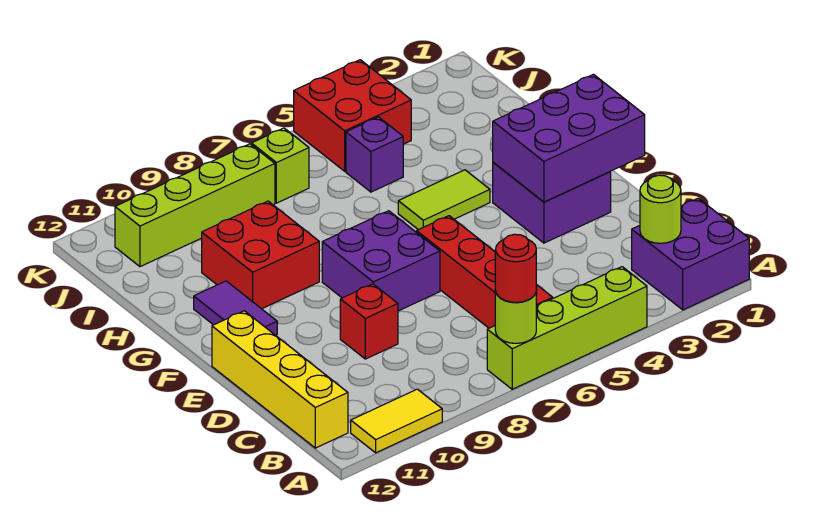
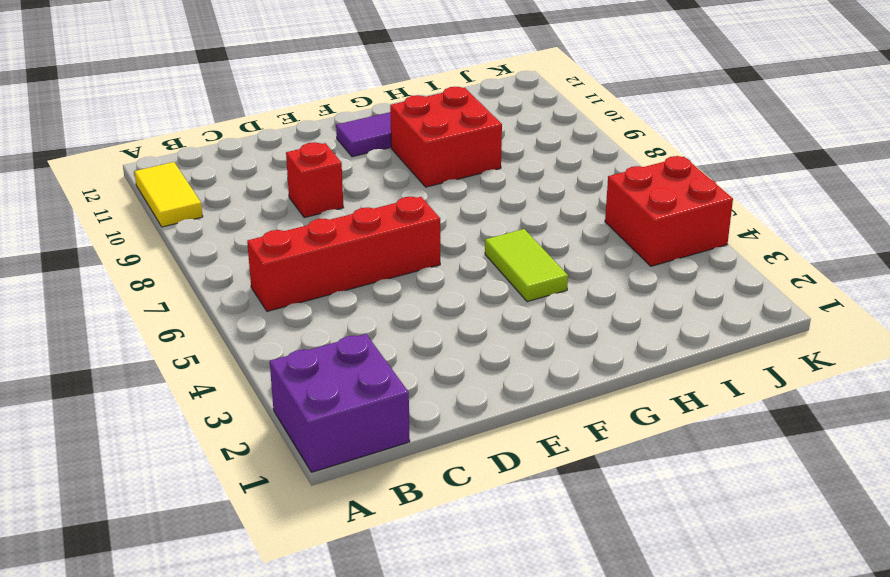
none -> lime 1x4 brick [487,267,647,389]
none -> yellow 1x4 brick [212,311,348,448]
none -> purple 2x2 brick [493,162,611,243]

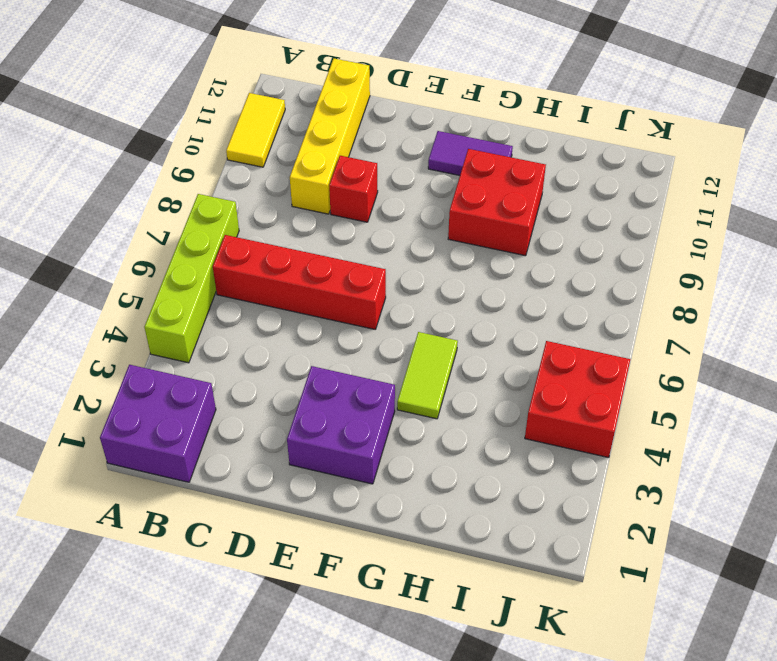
yellow 1x4 brick [290,59,370,214] -> yellow 1x4 brick turned to [212,311,348,448]
none -> purple 2x2 brick [322,211,440,311]
none -> purple 1x1 brick [346,117,403,192]
none -> lime 1x1 brick [252,128,309,203]

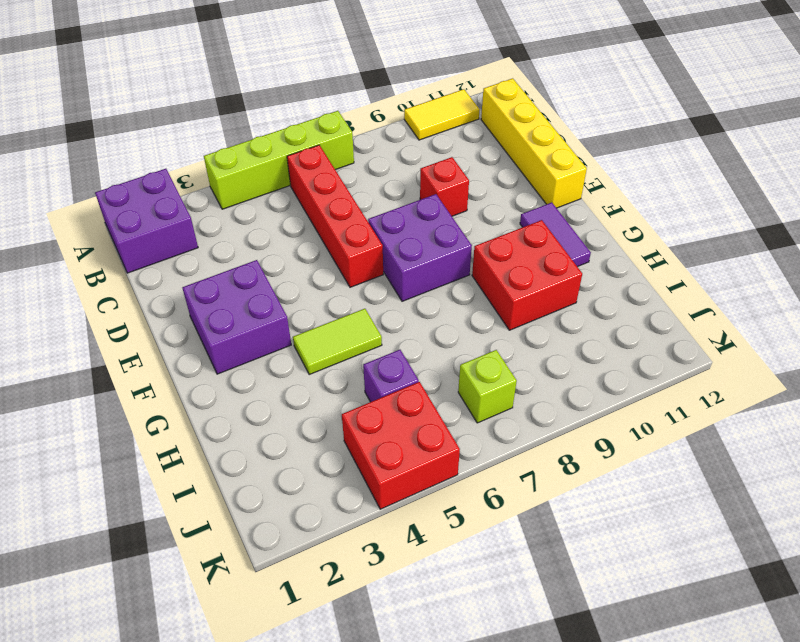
none -> lime 1x4 brick [115,144,275,267]
none -> lime 1x1 round brick [495,291,536,343]
none -> lime 1x1 round brick [640,175,681,243]

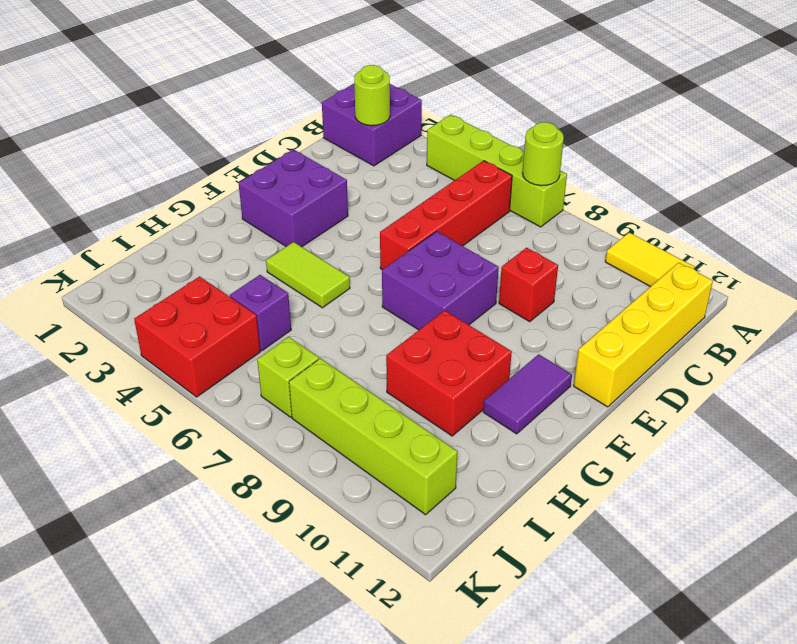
none -> purple 2x3 brick [493,75,645,202]
none -> red 1x1 round brick [495,234,536,302]

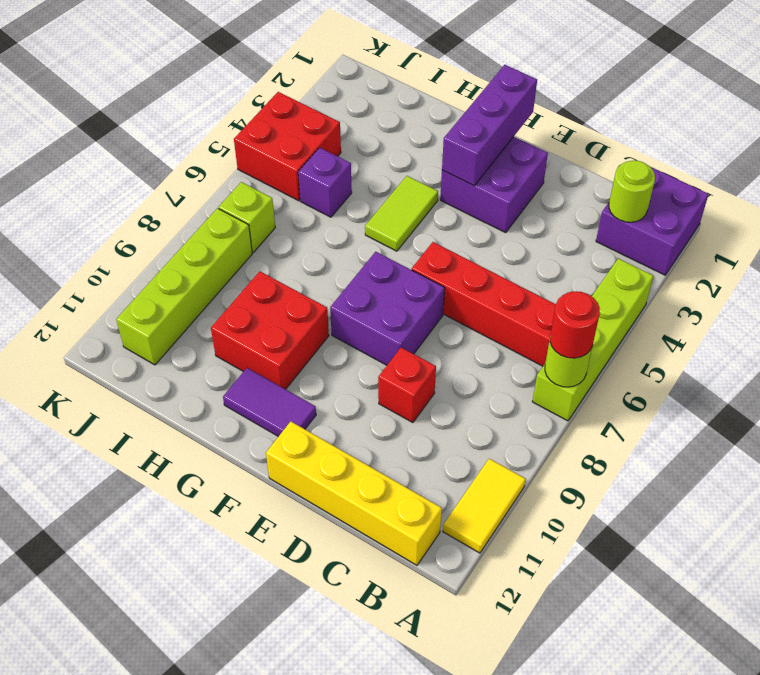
purple 1x3 brick [442,65,537,186] -> purple 2x3 brick [493,75,645,202]

